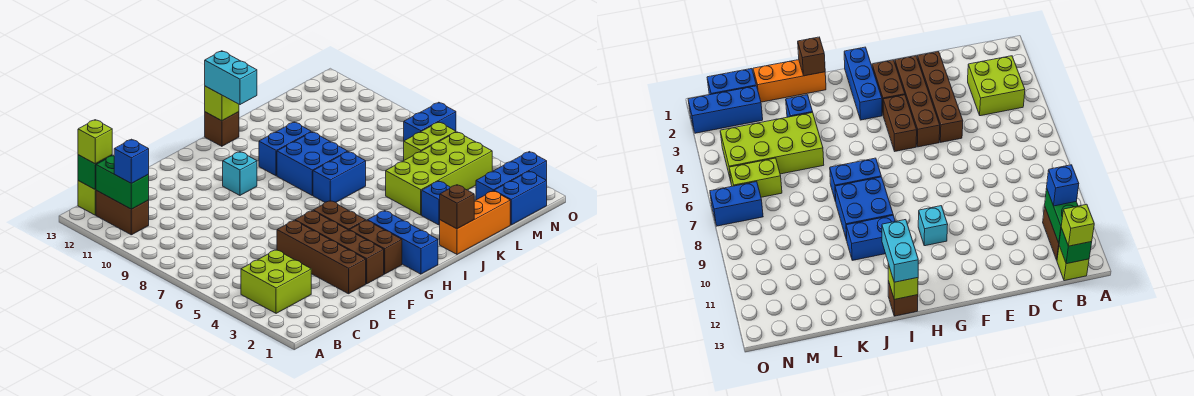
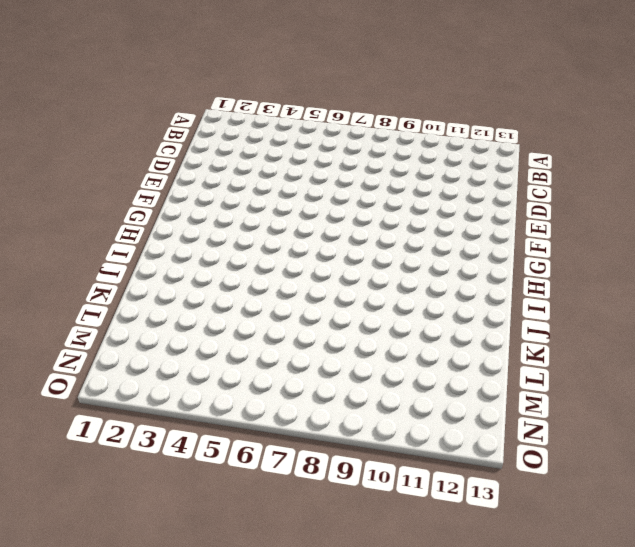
none -> lime 2x2 brick [241,250,311,313]
none -> brown 1x2 brick [96,190,149,235]
none -> lime 1x1 brick [78,181,96,215]

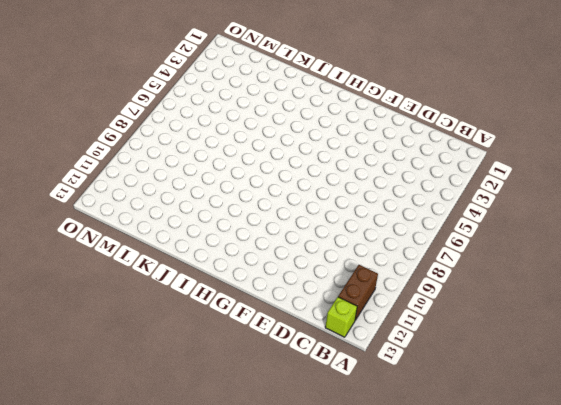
none -> lime 2x2 brick [241,250,311,313]
none -> brown 1x4 brick [277,220,366,294]
none -> brown 1x4 brick [295,211,384,284]

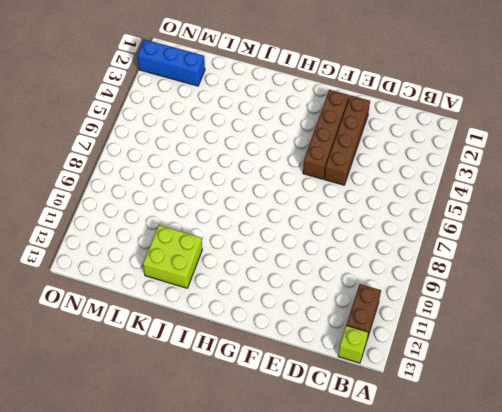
lime 2x2 brick [143,225,202,288] -> lime 2x2 brick moved to [241,250,311,313]
none -> brown 1x2 brick [349,220,402,274]
none -> brown 1x2 brick [313,201,366,230]
none -> cyan 1x1 brick [223,152,257,195]

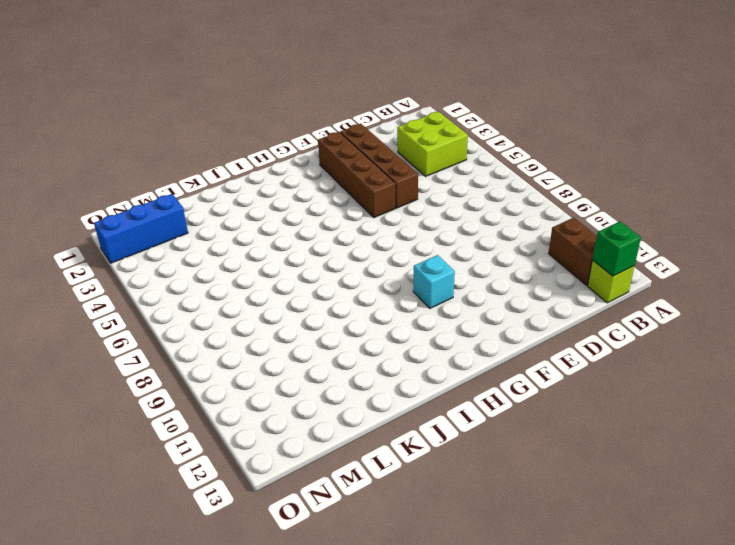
none -> brown 1x2 brick [349,220,402,274]
none -> brown 1x2 brick [313,201,366,230]
none -> blue 1x3 brick [367,210,438,274]

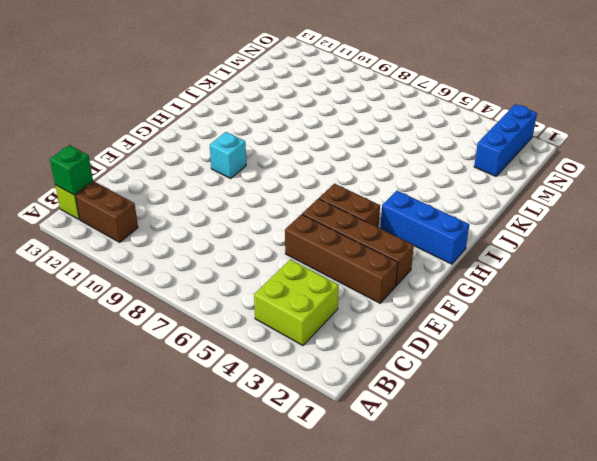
none -> brown 1x2 brick [349,220,402,274]
none -> blue 1x2 brick [313,152,366,202]
none -> blue 2x2 brick [277,132,348,195]

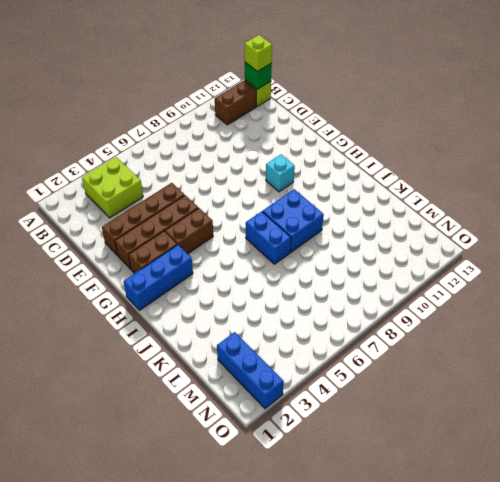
none -> blue 1x2 brick [259,122,311,176]
none -> brown 1x1 brick [205,112,239,146]
none -> orange 1x3 brick [440,191,510,255]

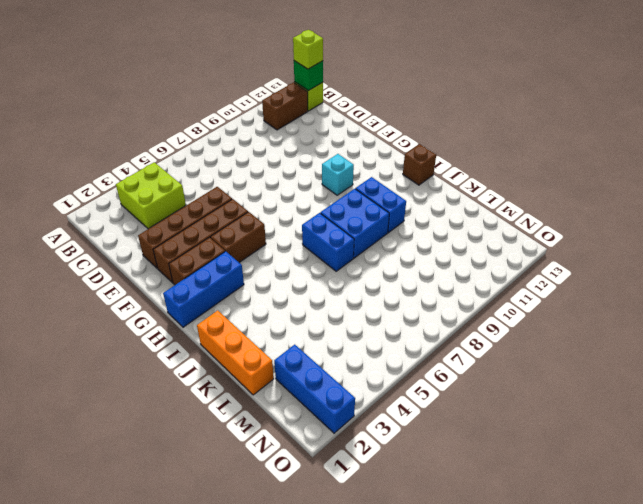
none -> blue 1x1 brick [422,181,450,225]
none -> lime 2x4 brick [386,132,492,215]
none -> blue 1x2 brick [494,171,547,225]

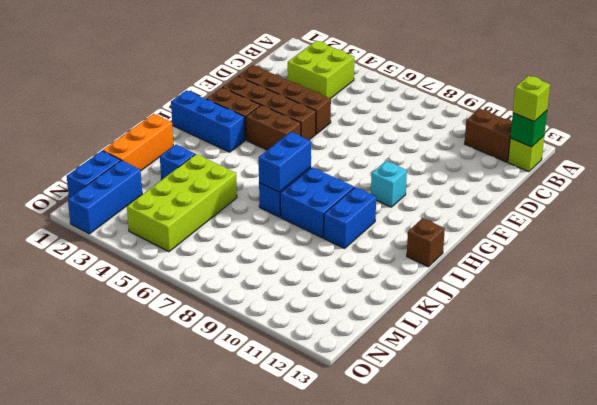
blue 1x2 brick [259,132,311,192] -> blue 1x2 brick moved to [404,102,456,141]
none -> lime 1x2 brick [404,122,456,160]
none -> green 1x2 brick [96,155,149,209]
none -> lime 1x1 brick [205,86,239,121]

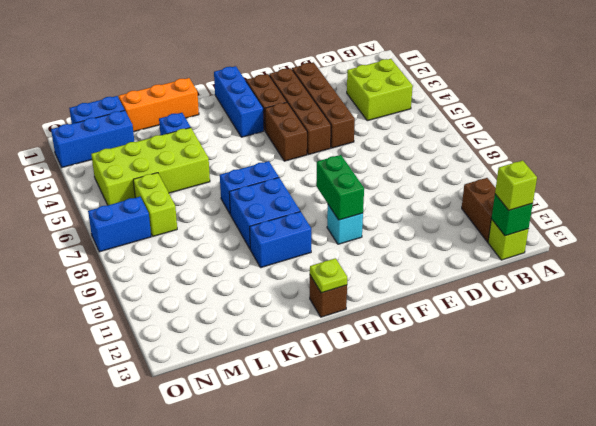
green 1x2 brick [316,155,364,220] -> green 1x2 brick moved to [96,155,149,209]
lime 1x1 plate [310,258,347,293] -> lime 1x1 brick [205,86,239,121]
lime 1x2 brick [133,173,177,236] -> lime 1x2 brick turned to [404,122,456,160]
none -> brown 1x1 brick [440,185,474,229]
none -> blue 1x1 brick [114,139,149,183]
none -> cyan 1x2 brick [205,51,257,105]

